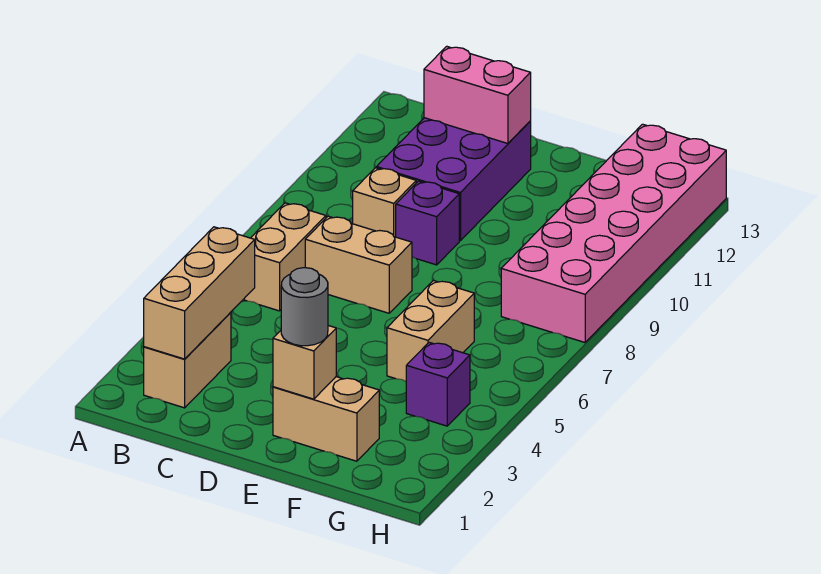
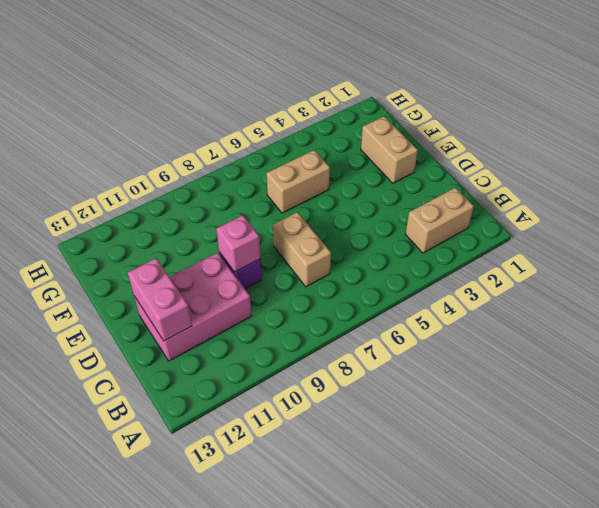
pink 2x3 brick [134,253,252,361] -> purple 2x3 brick [377,118,531,241]
pink 1x1 brick [216,215,261,272] -> none
none -> tan 1x2 brick [243,203,326,311]
none -> tan 1x1 brick [353,168,416,237]
none -> purple 1x1 brick [406,342,470,426]

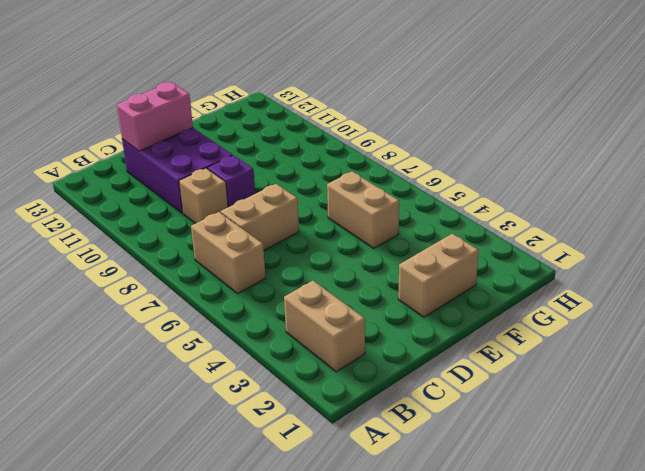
none -> purple 1x1 brick [406,342,470,426]
none -> pink 2x6 brick [501,124,726,342]
none -> tan 1x3 brick [144,227,255,359]

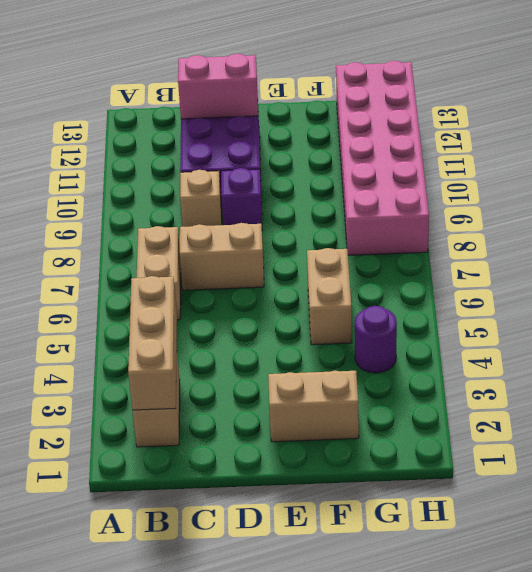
purple 1x1 round brick [355,306,397,373] -> purple 1x1 brick [406,342,470,426]
none -> tan 1x1 brick [273,326,336,399]
none -> grey 1x1 round brick [281,268,328,346]

